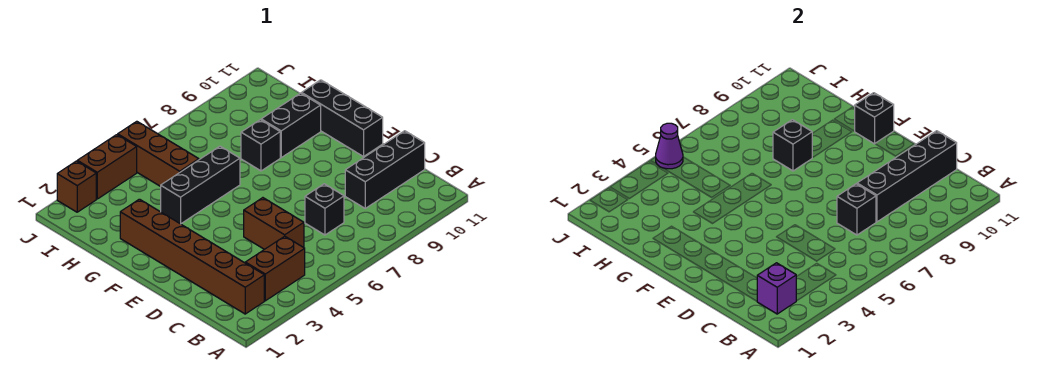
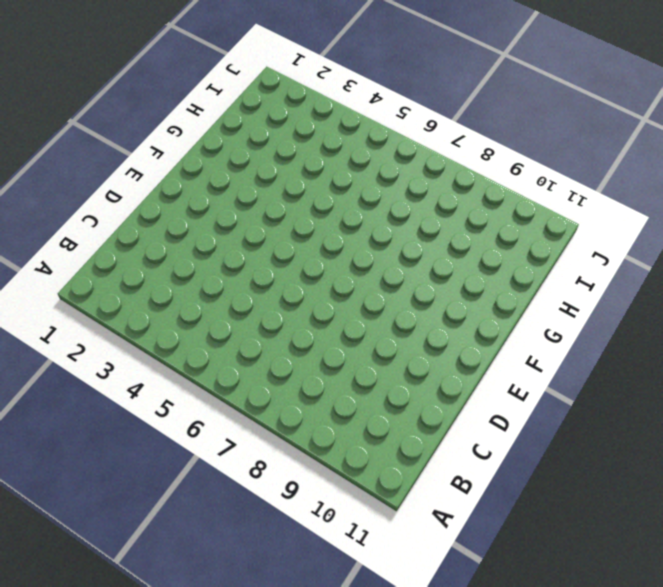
none -> brown 1x6 brick [120,199,264,314]
none -> brown 1x2 brick [245,236,305,301]
none -> brown 1x2 brick [244,198,304,249]

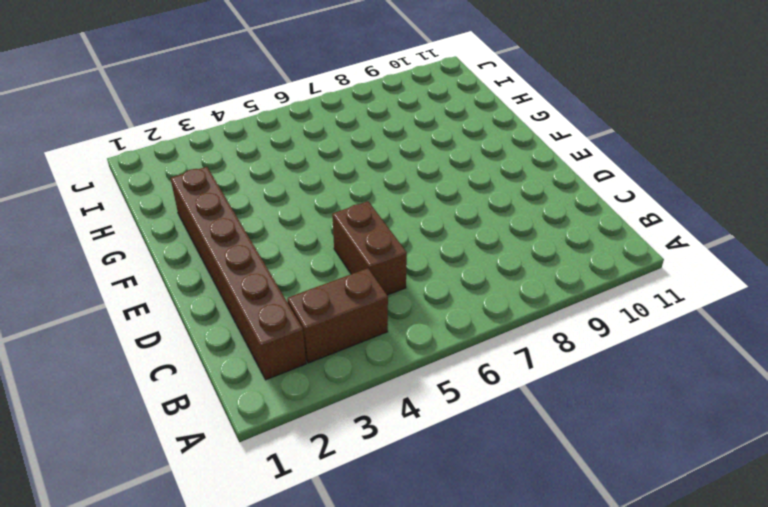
none -> black 1x1 brick [305,184,344,235]
none -> black 1x3 brick [345,131,425,208]
none -> black 1x3 brick [302,80,383,157]

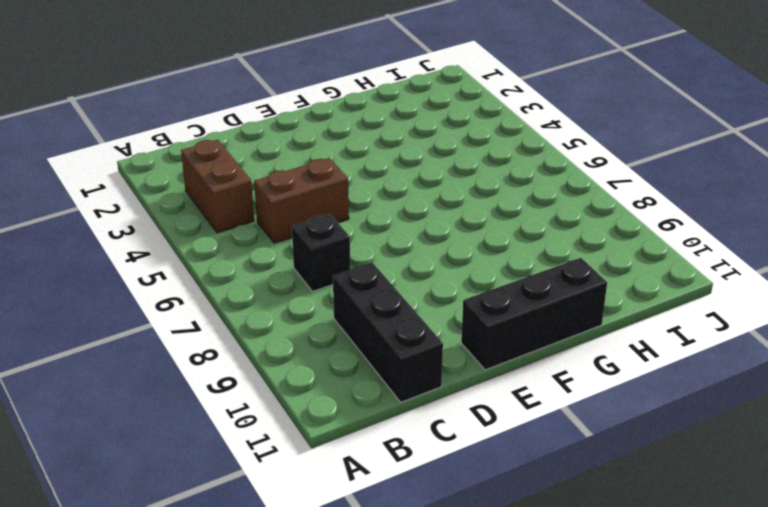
none -> brown 1x6 brick [120,199,264,314]
none -> black 1x3 brick [161,146,240,224]
none -> black 1x1 brick [241,120,280,171]

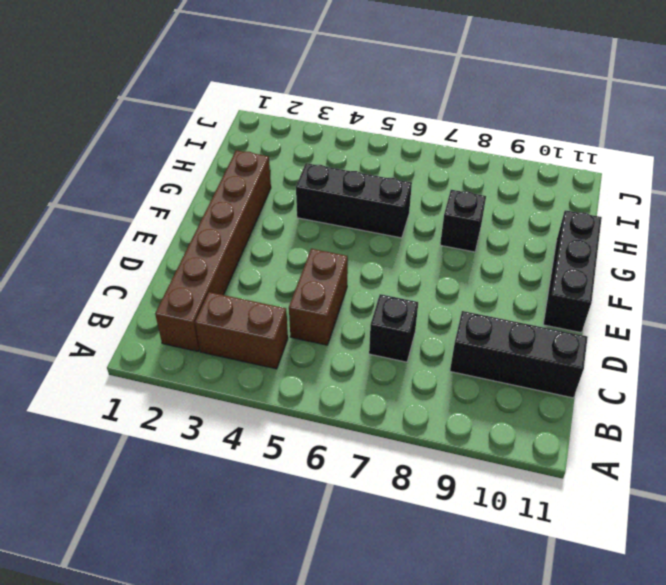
none -> black 1x2 brick [261,93,321,157]
none -> brown 1x3 brick [118,121,199,187]
none -> brown 1x1 brick [57,161,96,212]

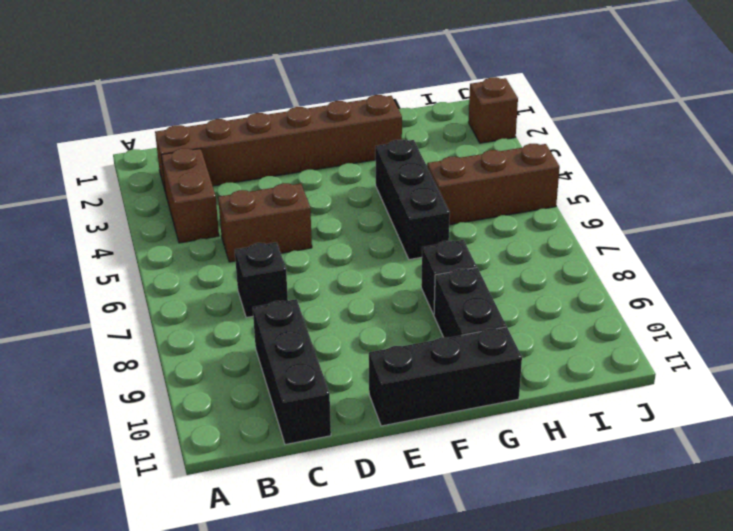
none -> brown 1x2 brick [77,135,137,199]
none -> purple 1x1 brick [757,263,796,314]
none -> black 1x1 brick [837,184,876,235]

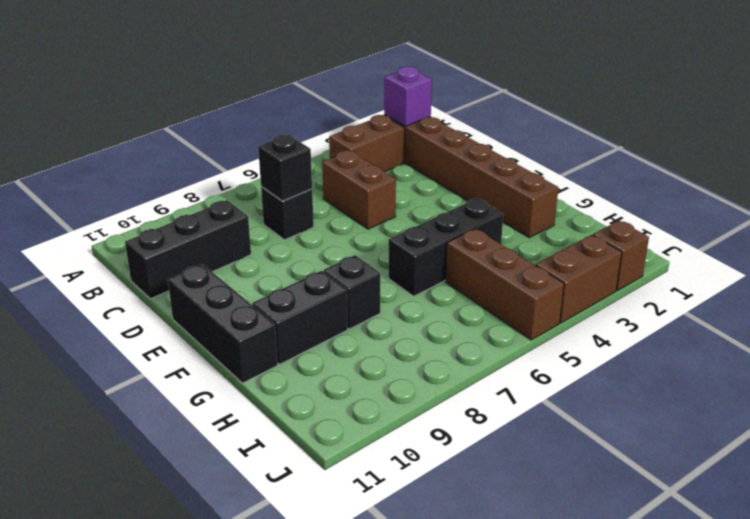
none -> black 1x4 brick [857,131,957,222]
none -> black 1x1 brick [854,93,894,144]
none -> black 1x1 brick [773,120,812,171]

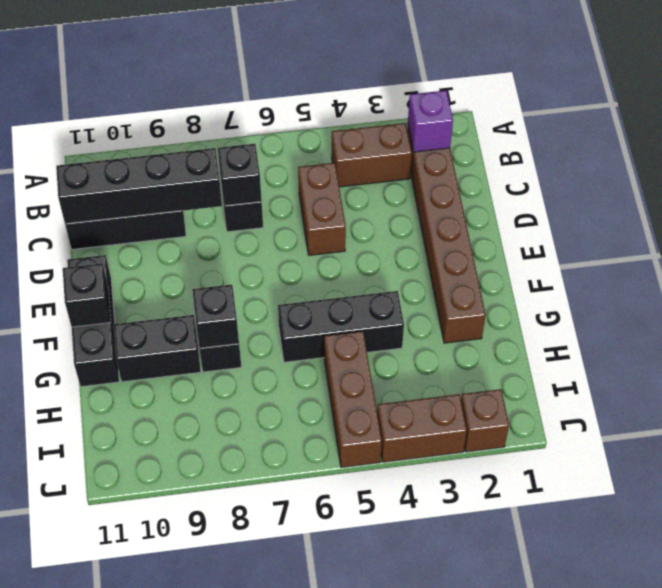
none -> purple 1x1 cone [656,123,683,169]

